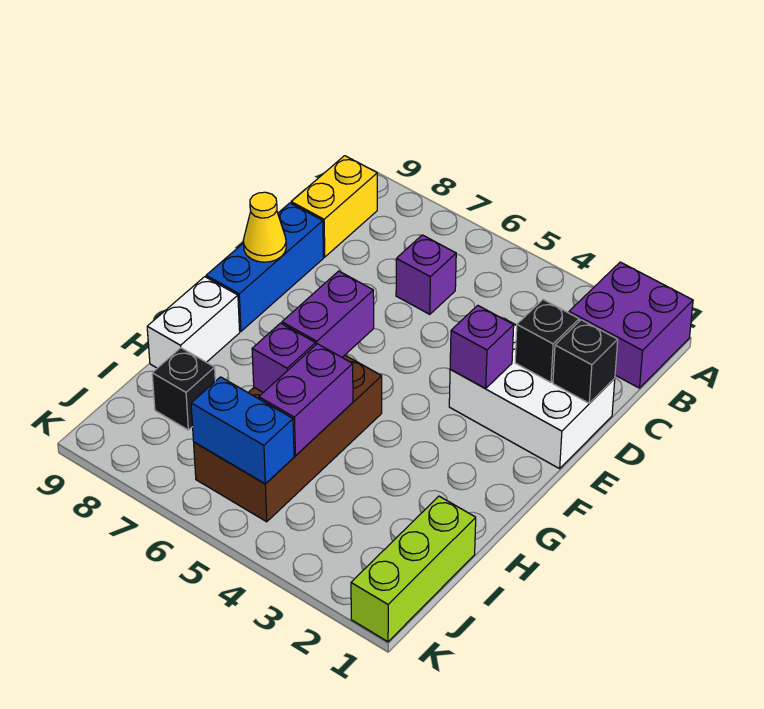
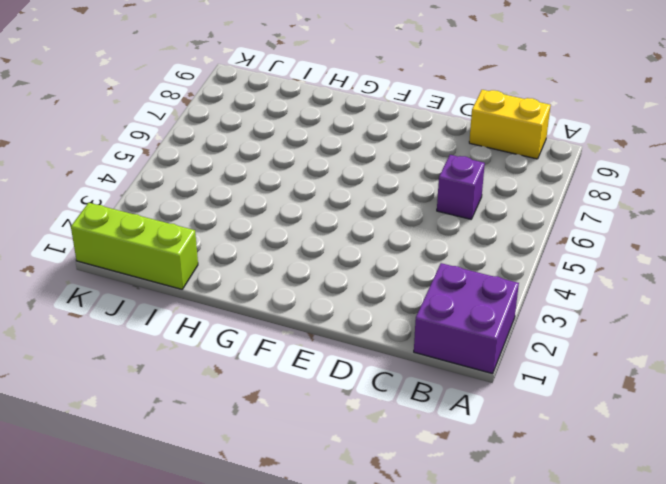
none -> white 2x3 brick [449,319,615,469]
none -> blue 1x3 brick [206,203,324,331]
none -> brown 2x4 brick [194,355,382,522]

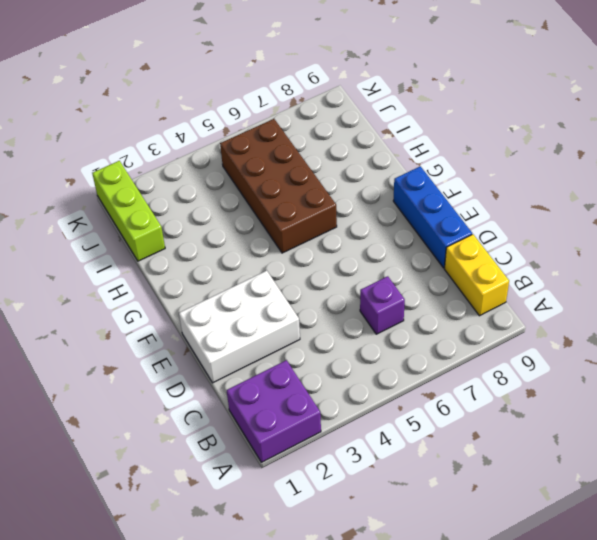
none -> white 1x2 brick [147,277,240,368]
none -> black 1x1 brick [152,348,215,430]
none -> black 1x1 brick [553,320,618,403]

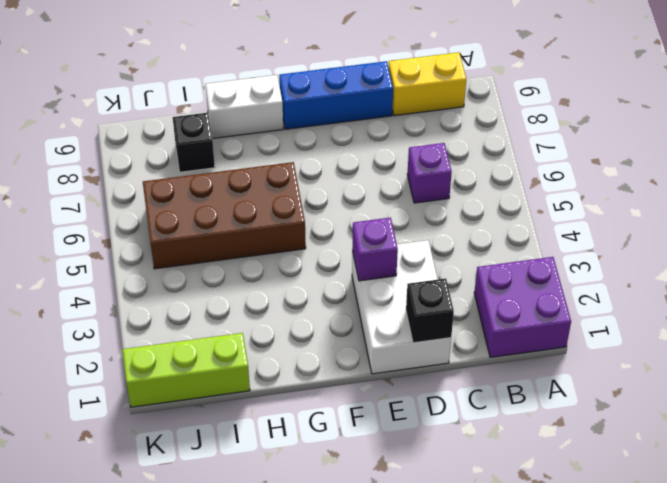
none -> black 1x1 brick [515,300,579,382]
none -> yellow 1x1 cone [243,192,286,262]
none -> purple 1x2 brick [282,271,374,357]

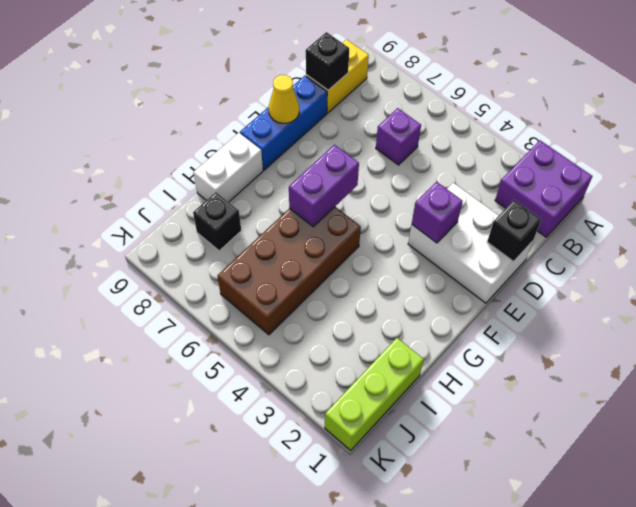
black 1x1 brick [306,32,349,90] -> black 1x1 brick moved to [515,300,579,382]
none -> purple 1x2 brick [259,344,353,456]
none -> purple 1x1 brick [252,323,316,393]
none -> blue 1x2 brick [191,377,294,484]

